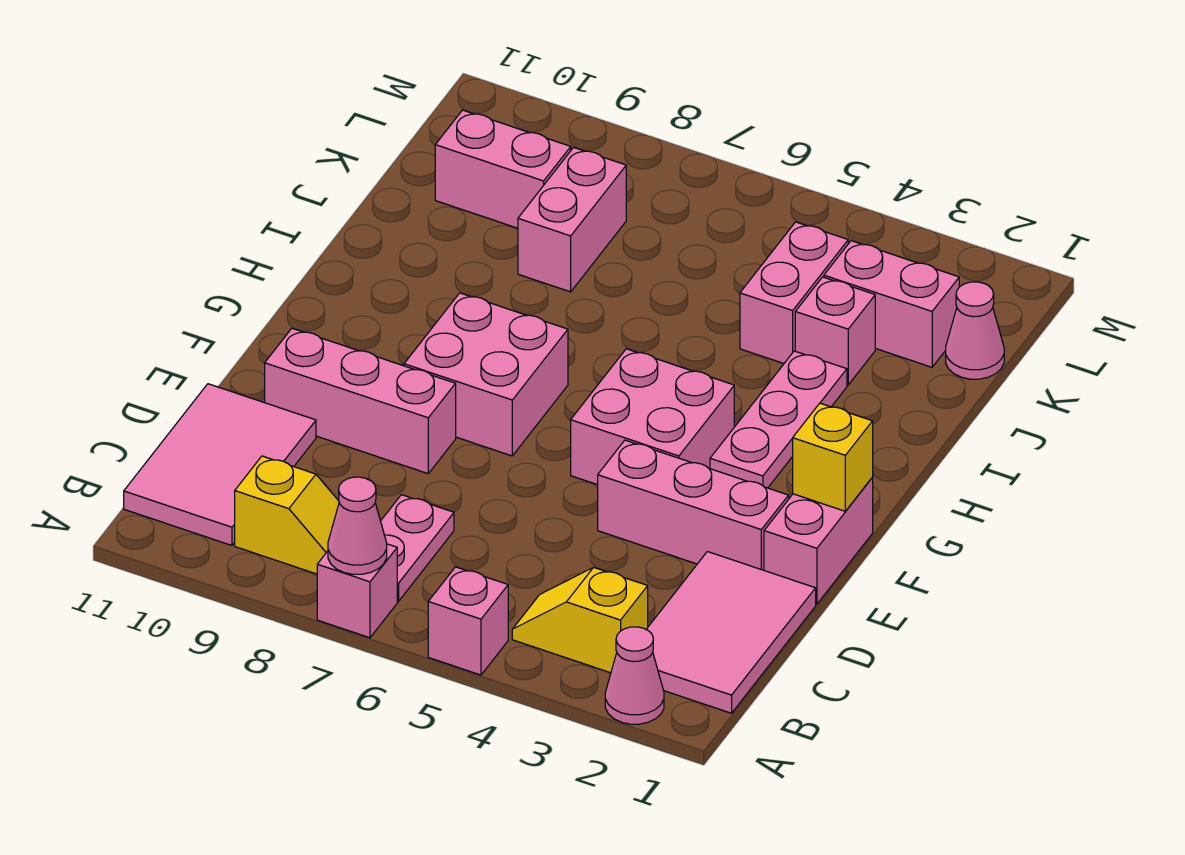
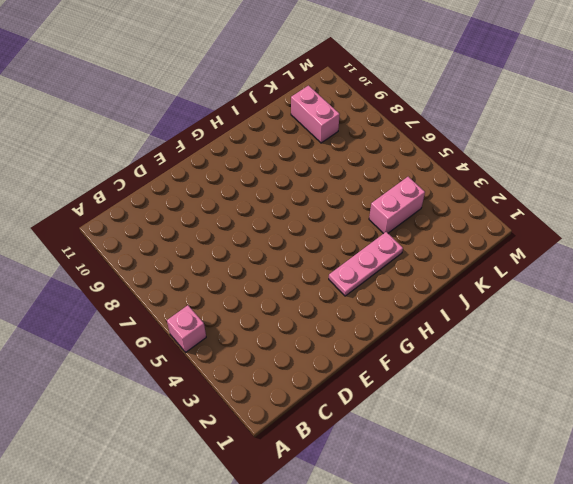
none -> pink 1x1 cone [605,627,664,724]
none -> pink 1x1 brick [317,544,397,638]
none -> pink 2x3 tile [646,552,816,713]

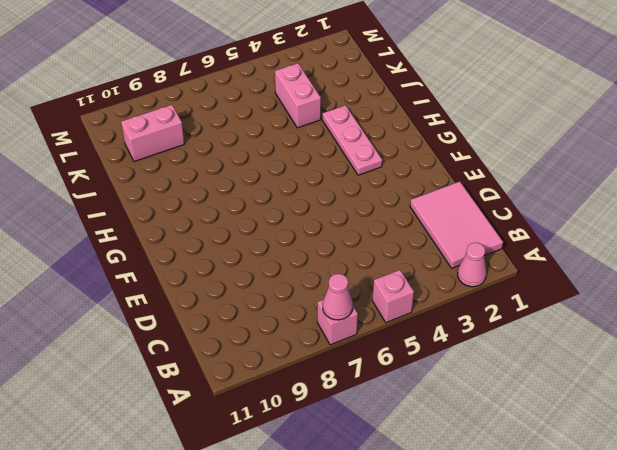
none -> yellow 1x2 slope [512,567,648,673]
none -> pink 1x2 plate [381,495,454,601]
none -> yellow 1x2 slope [235,456,339,574]

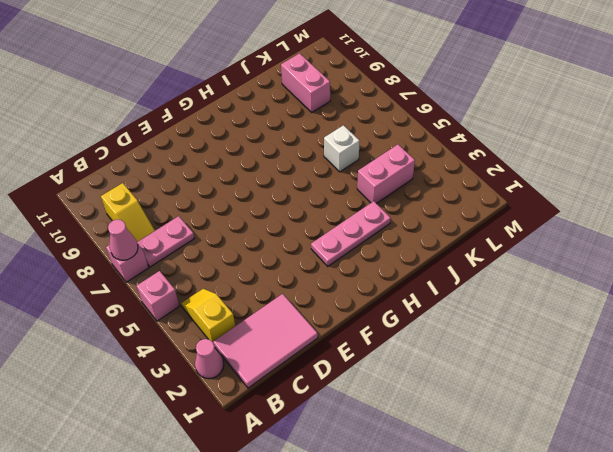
white 1x1 brick [324,125,359,172] -> none
none -> pink 2x3 tile [124,384,316,545]
none -> pink 1x2 brick [764,478,873,604]
none -> pink 1x3 brick [598,440,789,570]

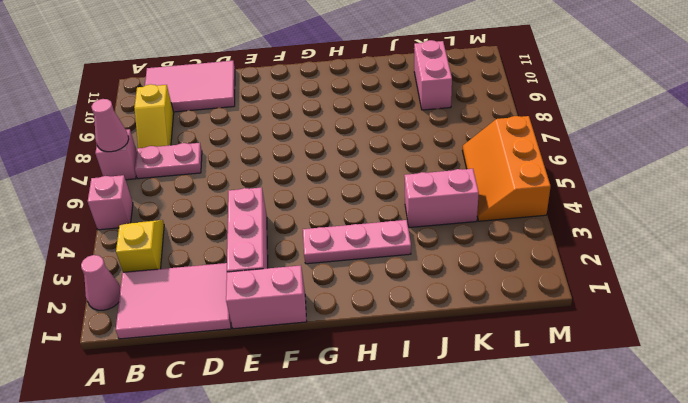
orange 2x3 slope [462,116,551,221] -> none
none -> pink 1x3 brick [265,328,456,474]
none -> pink 2x2 brick [571,349,734,485]
none -> pink 2x2 brick [404,293,568,456]

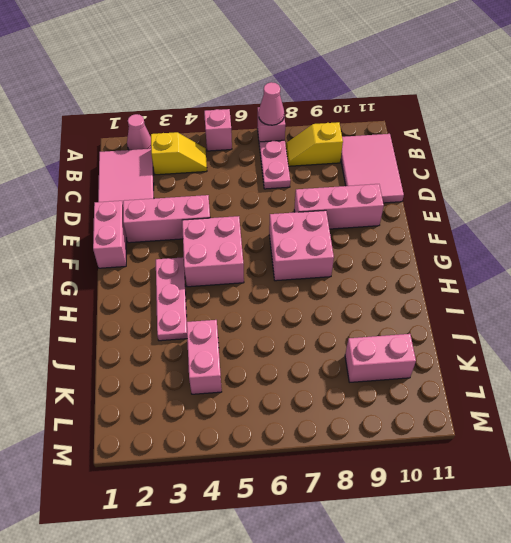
none -> pink 1x1 brick [795,277,875,385]
none -> pink 1x2 brick [518,147,626,292]
none -> pink 1x1 cone [946,282,1004,379]

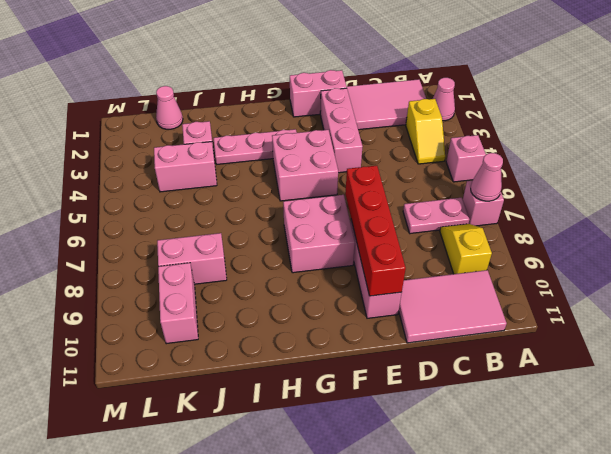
red 1x4 brick [345,166,406,296] -> none
none -> pink 1x2 brick [824,241,959,367]
none -> yellow 1x1 brick [793,403,873,511]

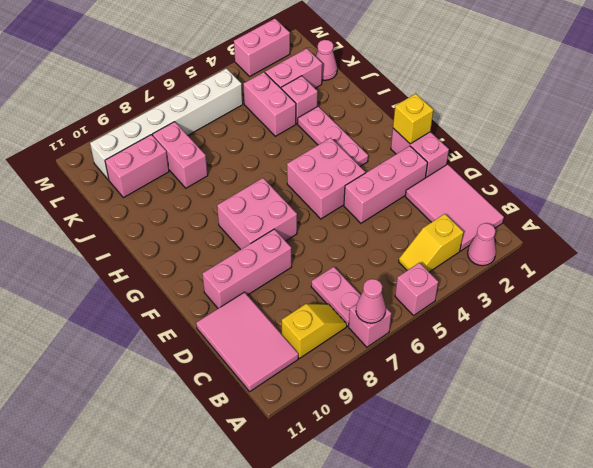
white 1x6 brick [90,68,243,180] -> none
pink 1x2 brick [234,19,290,76] -> none

